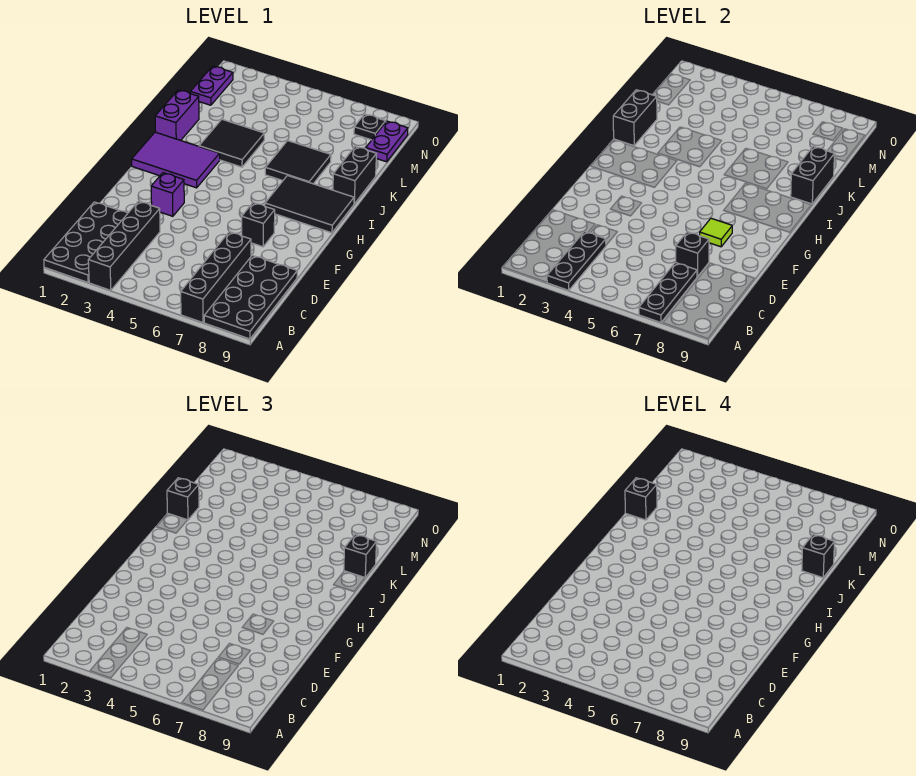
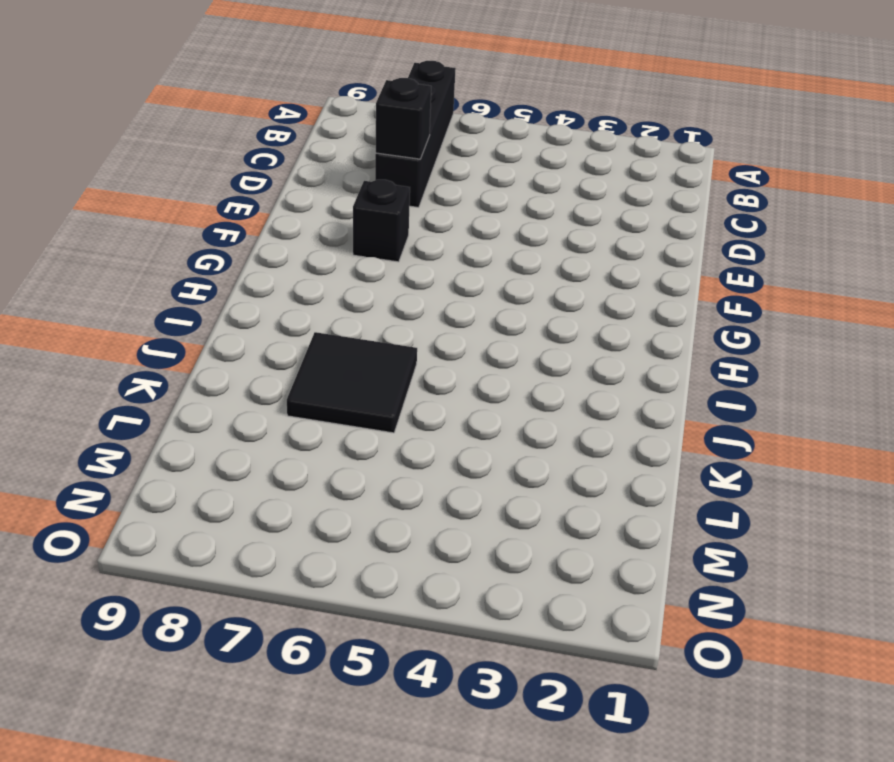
none -> black 2x4 plate [44,202,128,282]
none -> black 1x4 brick [88,201,160,290]
none -> black 2x4 plate [204,255,297,339]

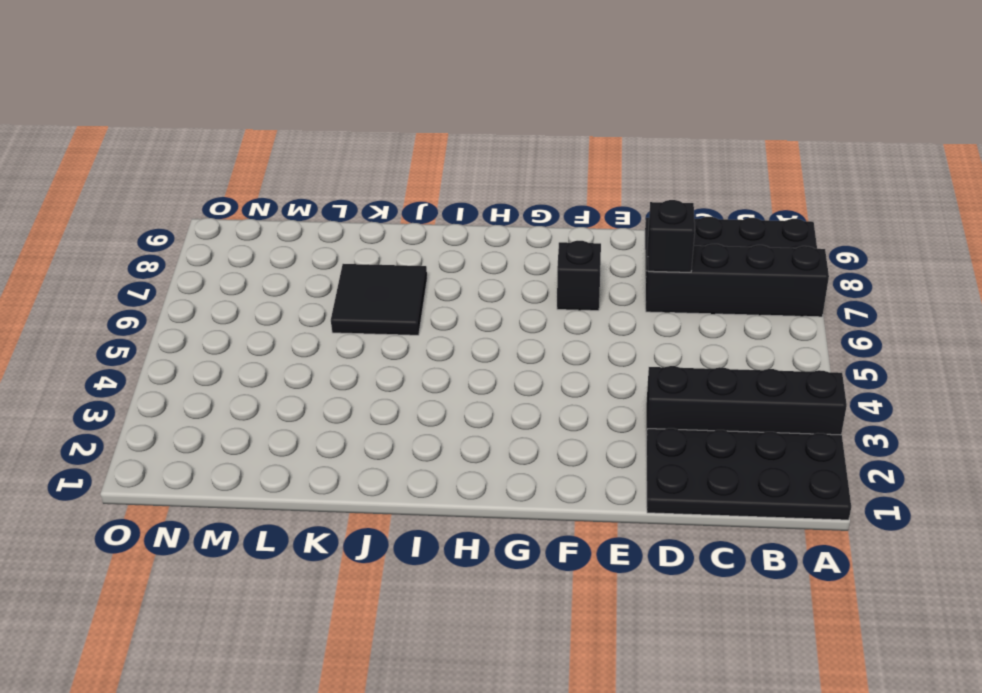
none -> purple 1x1 brick [151,173,184,216]
none -> purple 2x3 tile [132,132,220,188]
none -> black 2x3 tile [265,176,354,233]

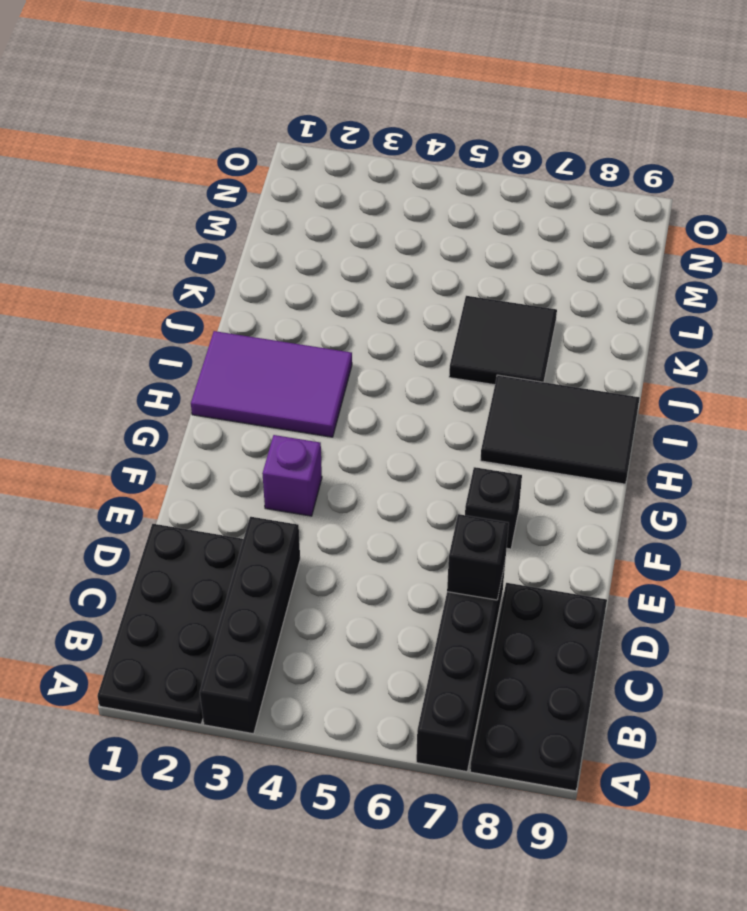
none -> purple 1x2 brick [155,90,199,140]
none -> black 2x2 tile [199,119,264,167]
none -> black 1x2 brick [333,147,376,204]

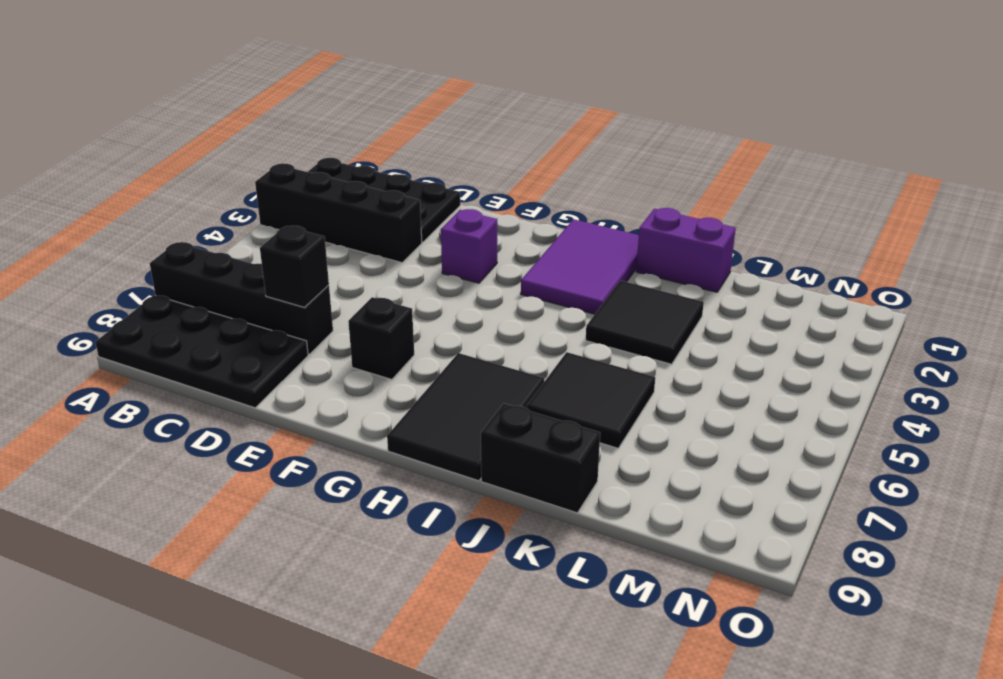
none -> purple 1x2 plate [190,66,233,105]
none -> purple 1x2 plate [366,121,408,162]
none -> black 1x1 plate [354,114,386,140]

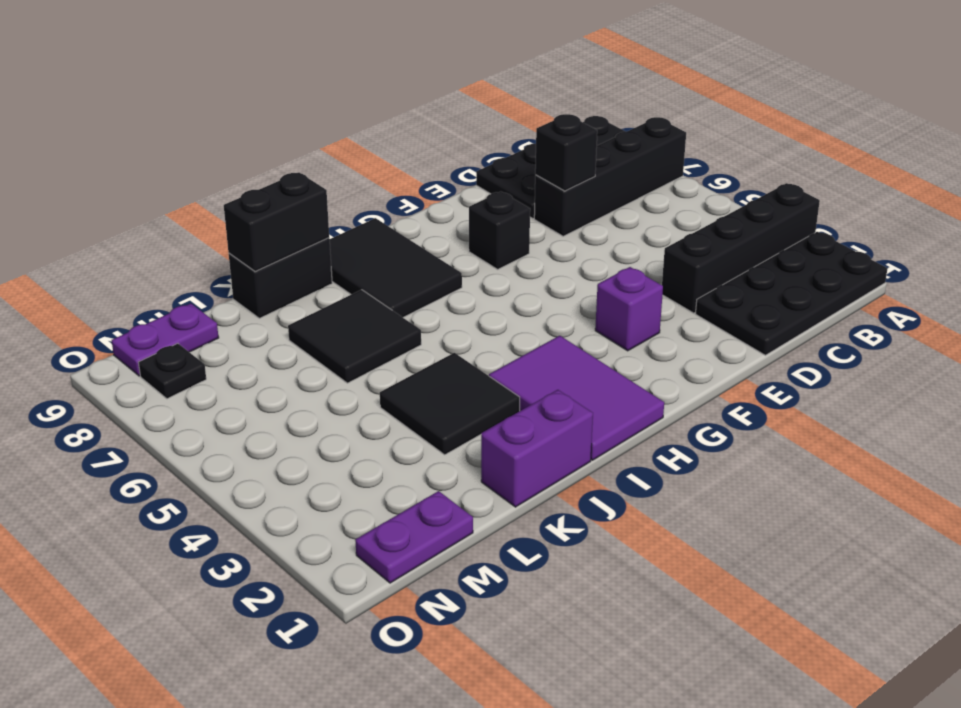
none -> black 1x3 plate [547,232,606,290]
none -> black 1x3 plate [639,262,697,323]
none -> lime 1x1 tile [700,218,732,247]

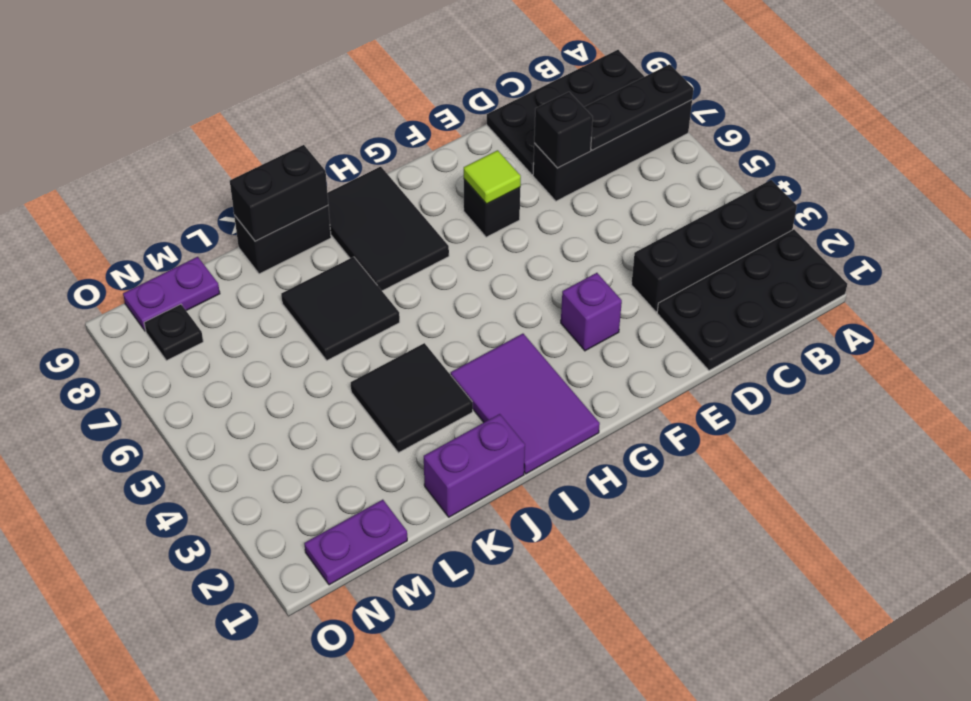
none -> black 1x3 plate [547,232,606,290]
none -> black 1x2 brick [613,90,657,145]
none -> black 1x1 brick [167,478,199,520]

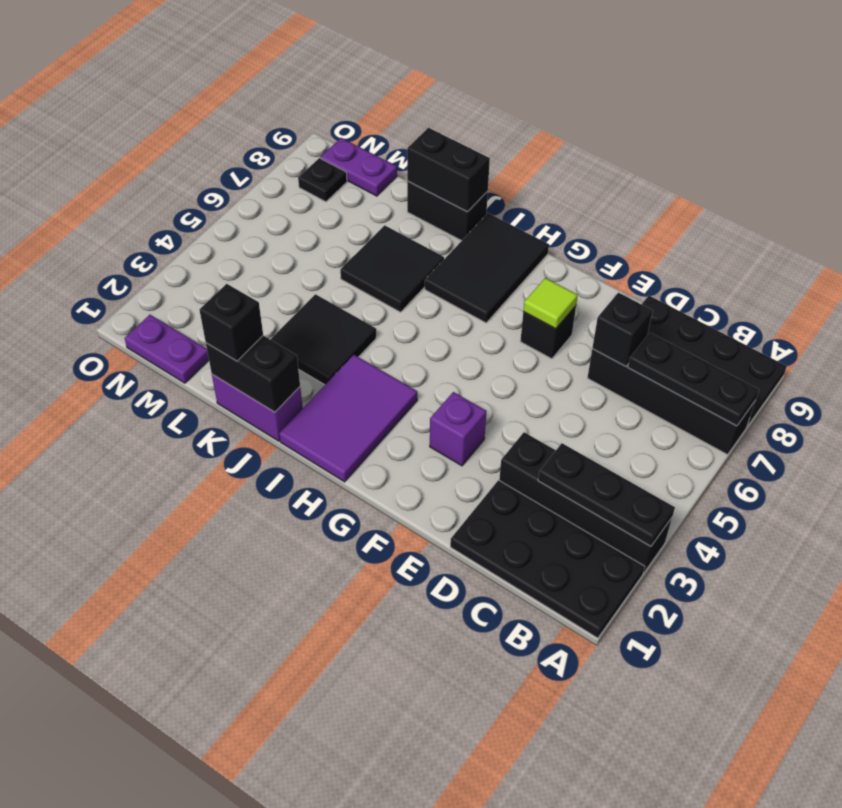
none -> black 1x1 brick [344,535,376,578]
none -> black 1x1 brick [625,478,657,520]
none -> black 1x1 brick [802,535,834,578]

